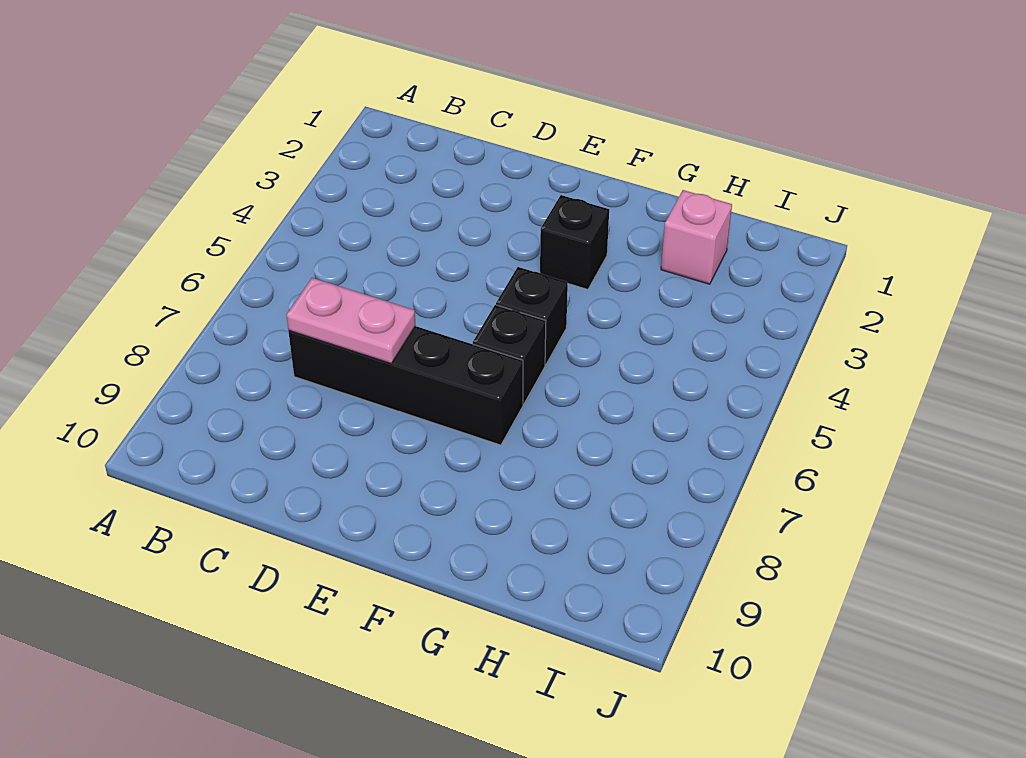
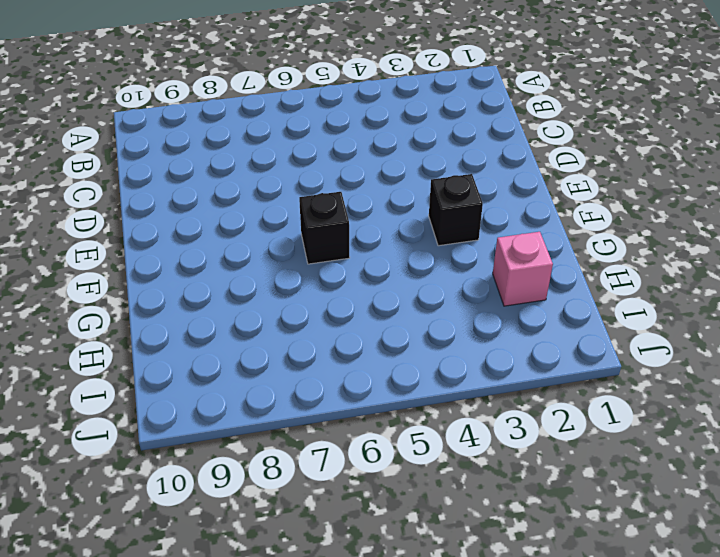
none -> black 1x4 brick [288,326,523,445]
none -> black 1x1 brick [496,267,568,365]

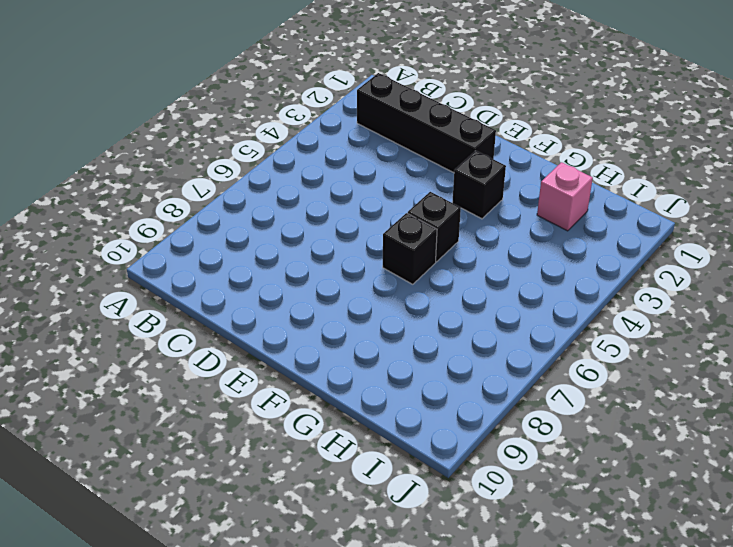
black 1x4 brick [357,73,496,173] -> black 1x4 brick moved to [288,326,523,445]
none -> pink 1x2 plate [286,278,415,363]

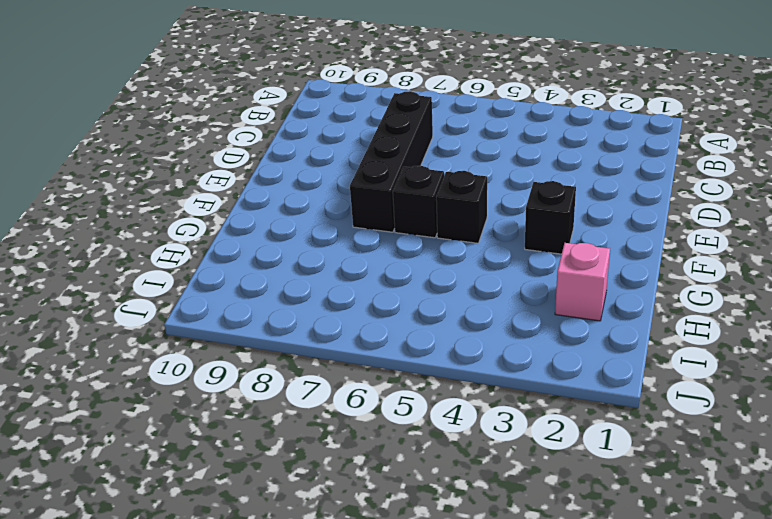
none -> pink 1x2 plate [286,278,415,363]

